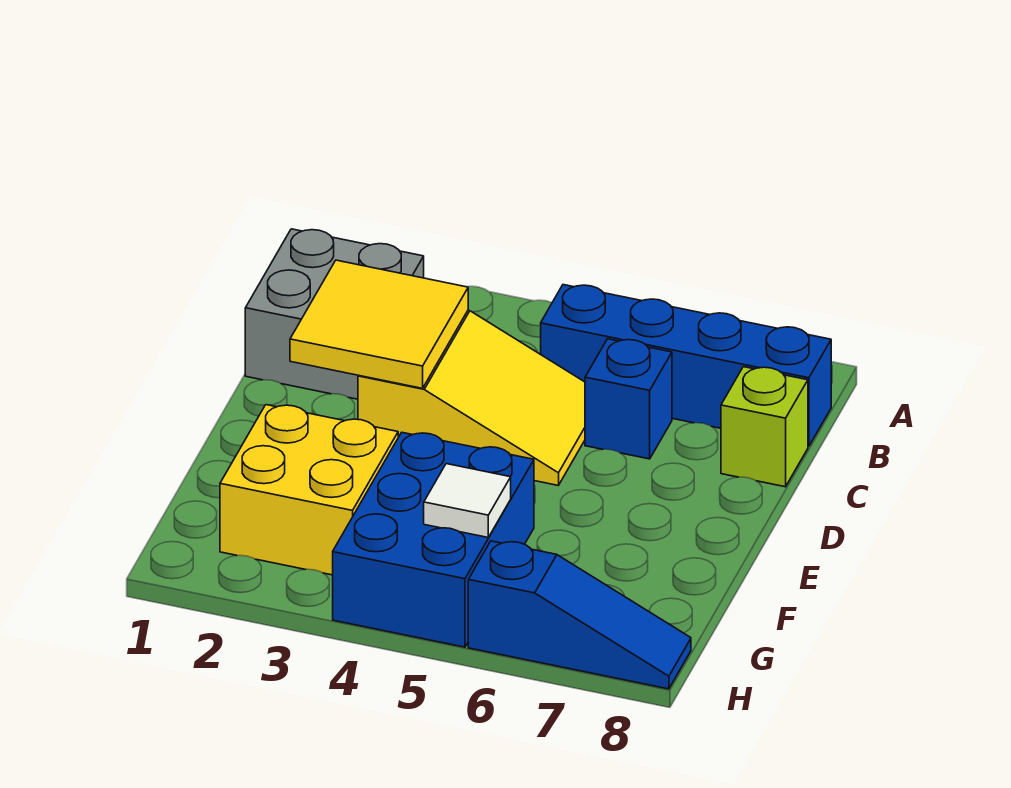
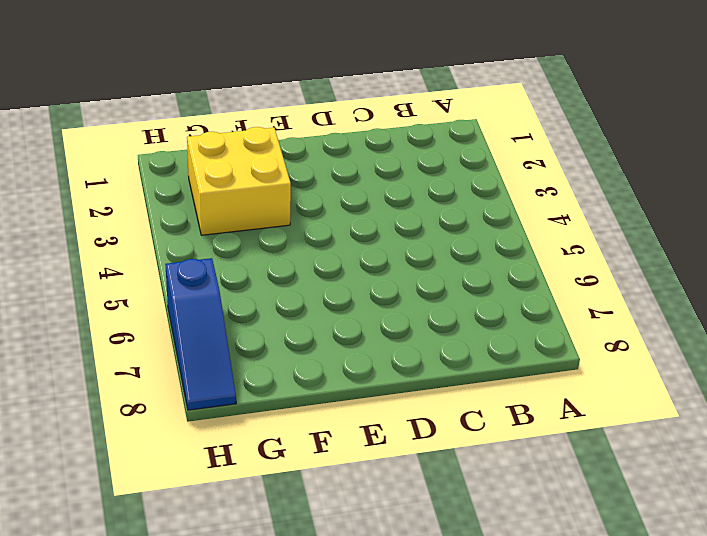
none -> grey 2x2 brick [245,229,424,399]
none -> blue 1x4 brick [541,285,831,446]

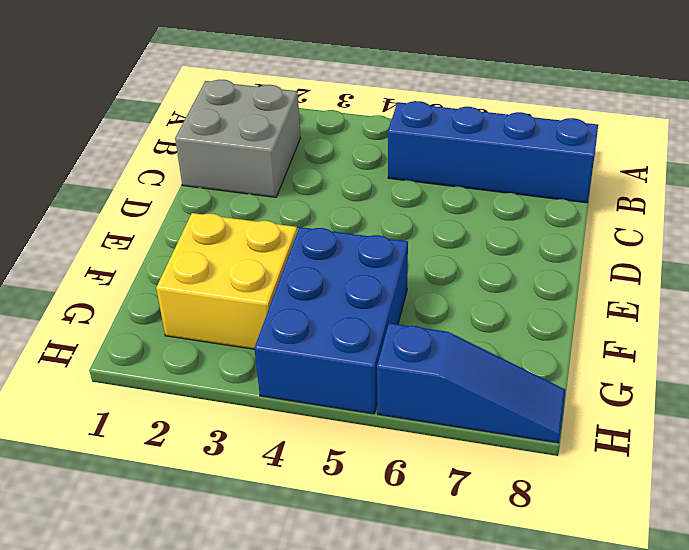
none -> yellow 2x3 slope [358,310,585,485]
none -> blue 1x1 brick [585,339,672,459]

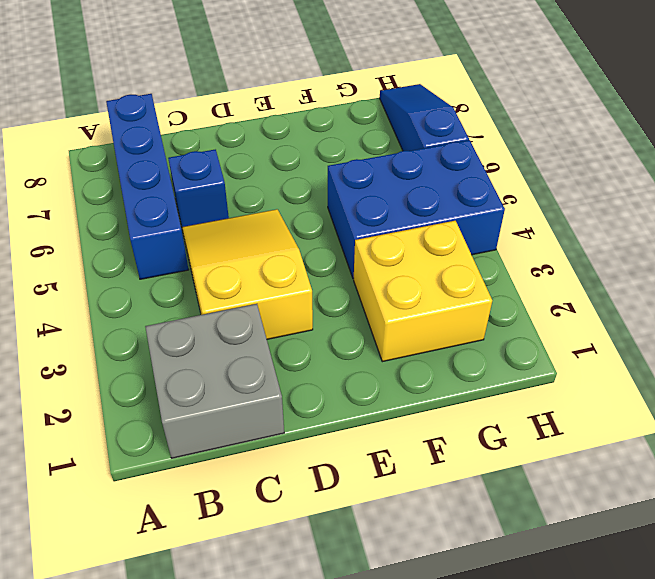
none -> lime 1x1 brick [721,367,808,487]
none -> yellow 2x2 tile [290,260,468,388]

